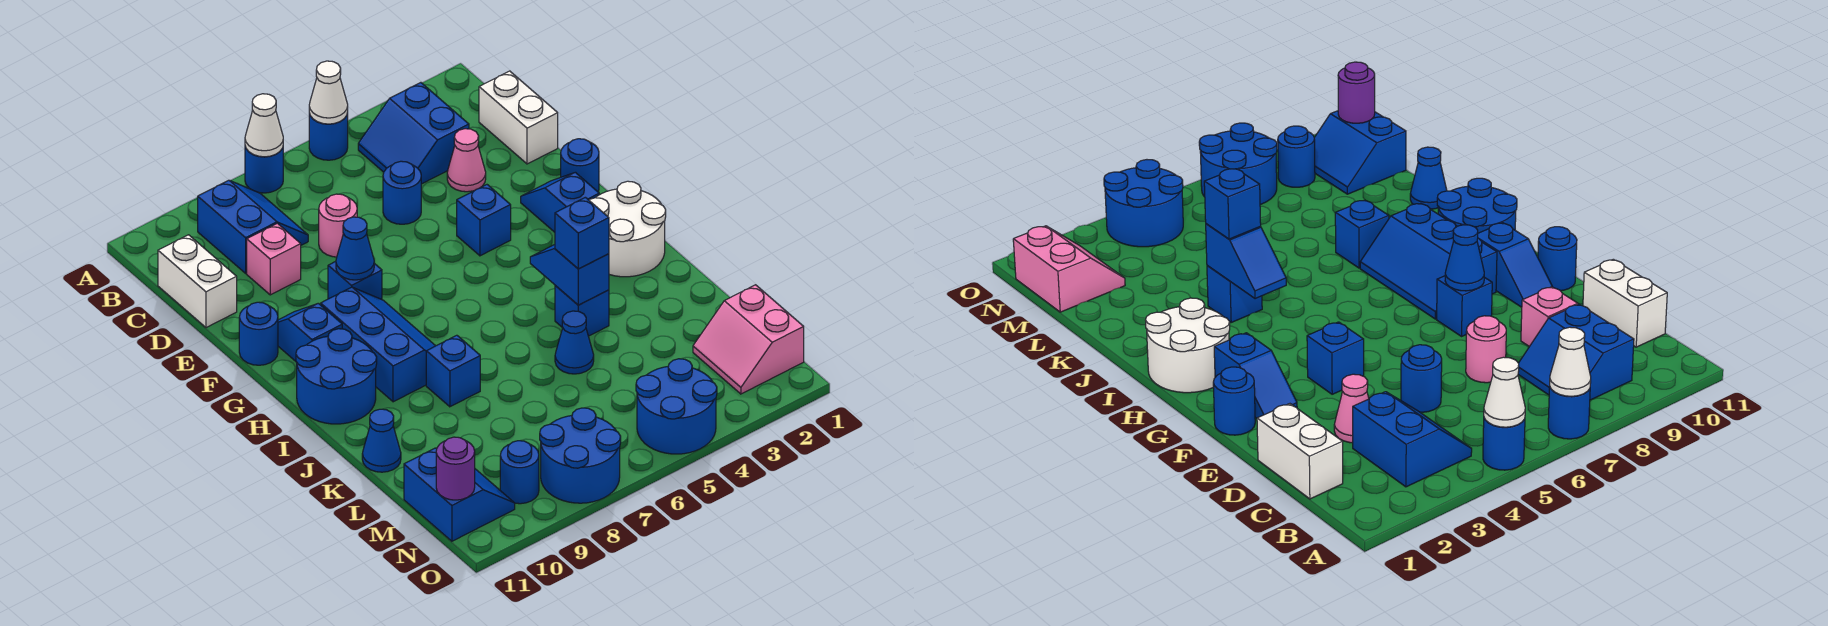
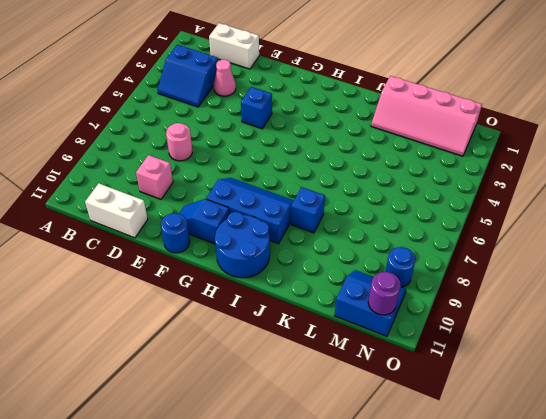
pink 2x4 slope [371,76,482,156] -> pink 2x2 slope [693,285,804,394]
none -> blue 1x1 round brick [309,113,348,160]
none -> blue 1x1 round brick [245,146,283,193]
none -> blue 2x2 slope [198,180,308,273]
none -> blue 1x1 round brick [383,161,421,224]

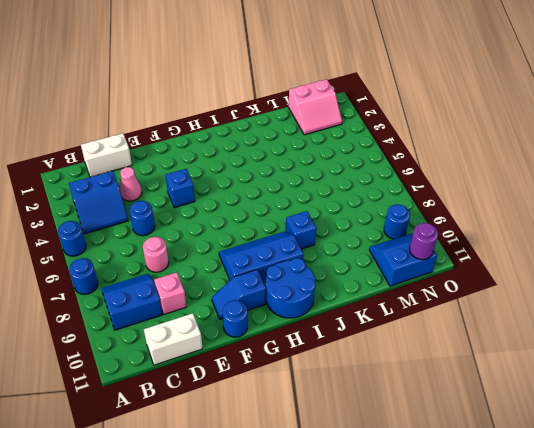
none -> blue 1x1 round brick [561,139,599,192]
none -> blue 1x2 slope [521,172,599,232]
none -> blue 1x1 brick [328,261,382,300]
none -> white 2x2 round brick [589,181,666,277]

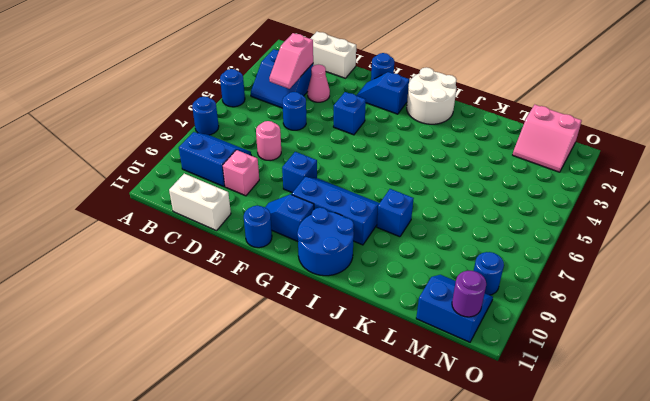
pink 1x2 slope [269,33,313,89] -> none
none -> blue 1x1 brick [555,285,609,336]
none -> blue 1x1 cone [555,311,594,374]
none -> blue 1x1 cone [362,409,401,472]
none -> blue 2x2 round brick [636,359,717,454]

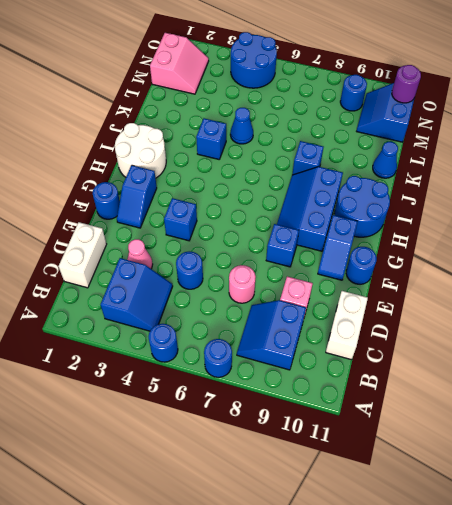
none -> blue 2x2 round brick [540,408,621,503]
none -> white 1x1 cone [309,61,348,124]
none -> white 1x1 cone [245,94,283,157]
none -> blue 1x1 cone [336,217,374,280]

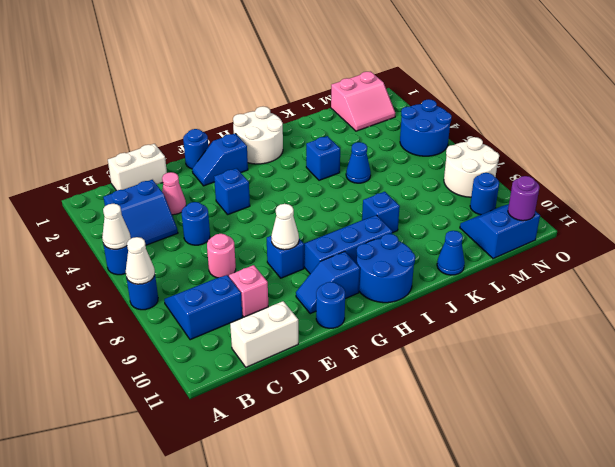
white 1x1 cone [271,204,299,250] -> blue 1x1 cone [336,217,374,280]
white 2x2 round brick [444,137,499,197] -> blue 2x2 round brick [540,408,621,503]
none -> blue 1x2 slope [530,245,609,305]
none -> blue 1x1 brick [555,197,609,269]

